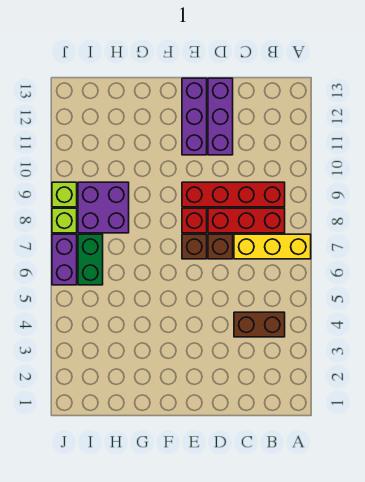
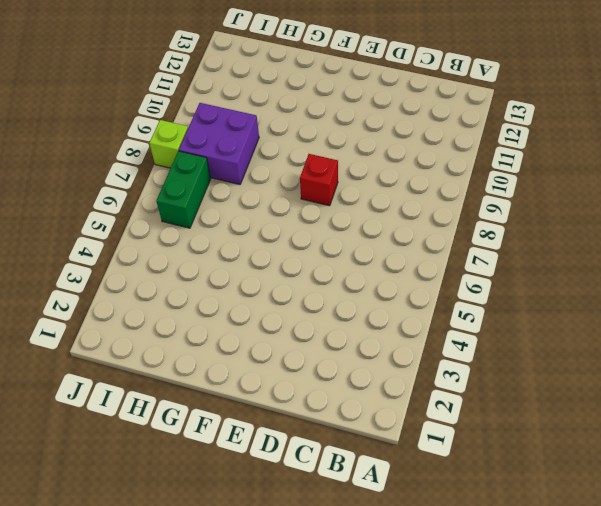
none -> yellow 1x3 brick [234,234,311,259]
none -> brown 1x2 brick [234,312,285,337]
none -> red 1x3 brick [208,208,285,233]

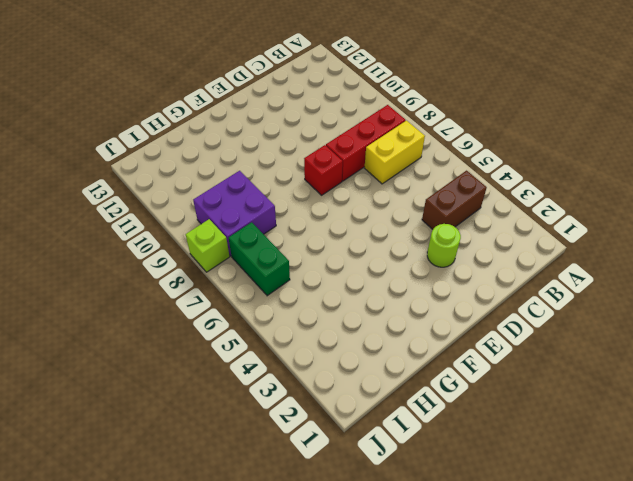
yellow 1x2 brick [365,121,425,184] -> yellow 1x3 brick [234,234,311,259]
lime 1x1 round brick [427,224,461,267] -> none
none -> red 1x4 brick [182,182,285,207]
none -> brown 1x1 brick [208,234,233,259]
none -> purple 1x3 brick [208,78,233,155]

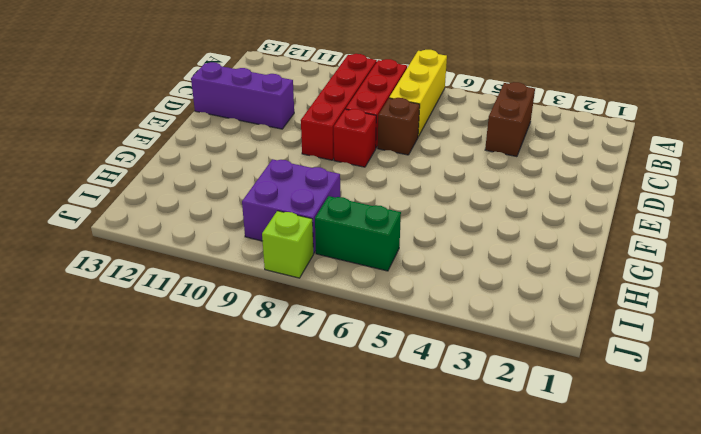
none -> brown 1x1 brick [182,234,207,259]
none -> purple 1x3 brick [182,78,207,155]
none -> purple 1x2 brick [52,234,77,285]

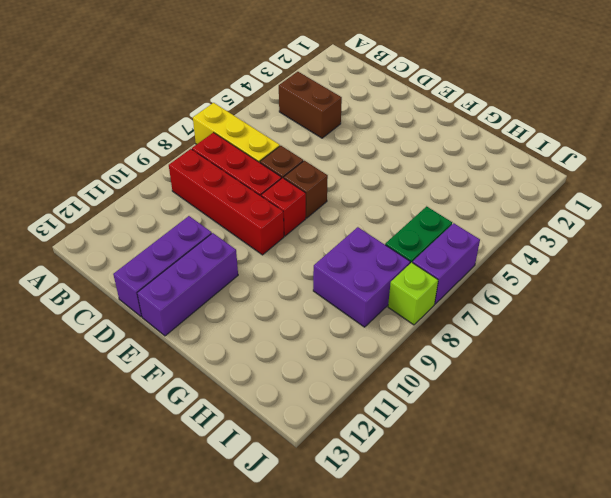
none -> lime 1x1 brick [52,182,77,207]

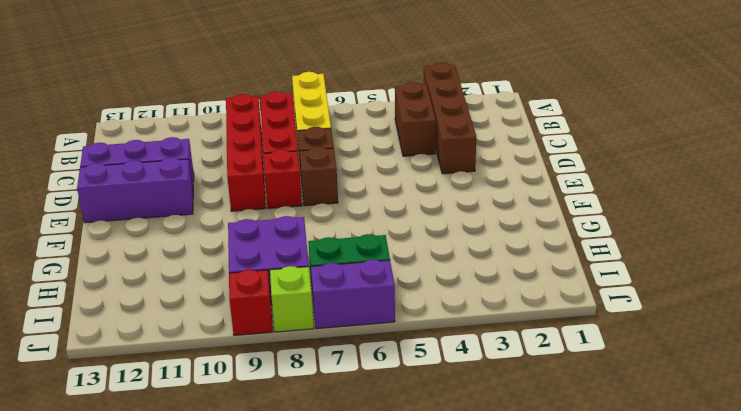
brown 1x4 brick [424,62,476,174] -> none
red 1x1 brick [229,270,273,335] -> lime 1x1 brick [52,182,77,207]

